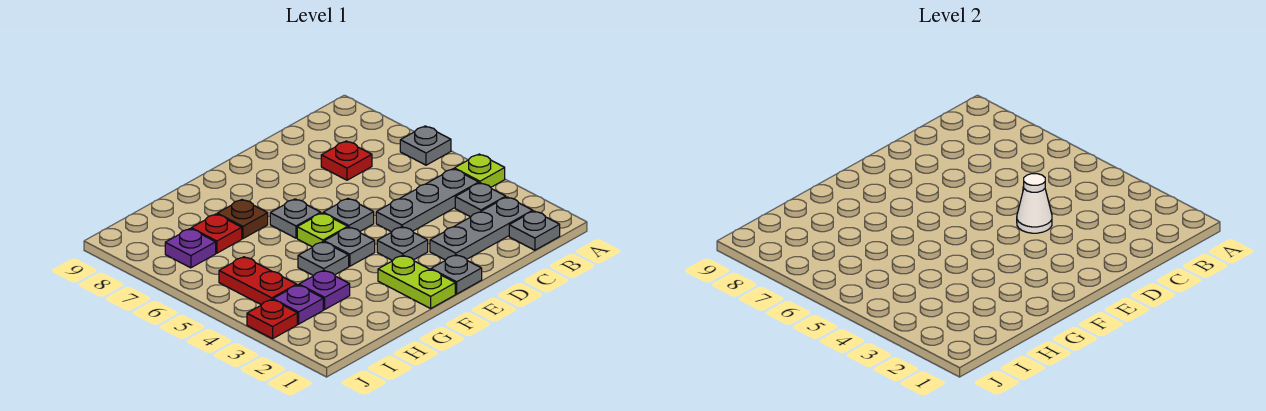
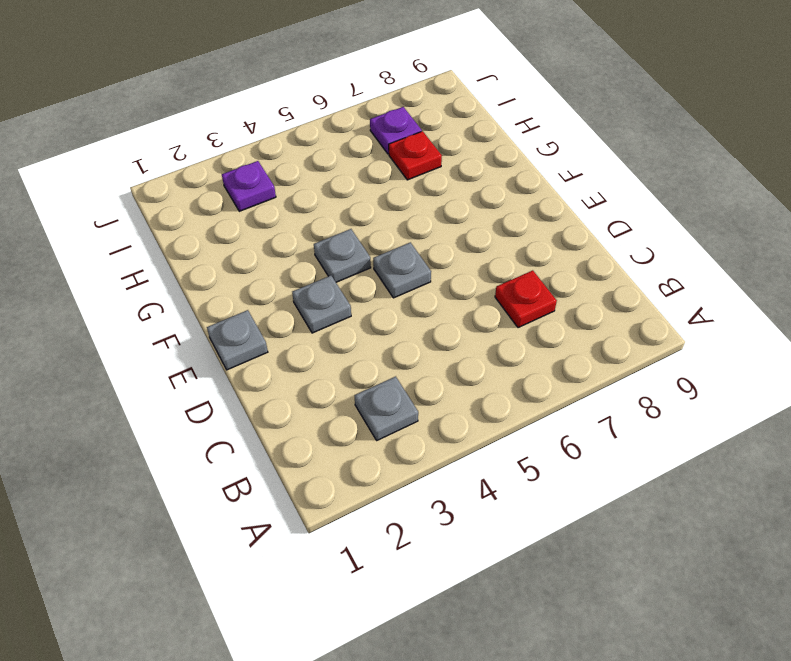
none -> lime 1x1 plate [454,154,505,187]
none -> grey 1x1 plate [400,126,451,165]
none -> grey 1x1 plate [509,211,560,250]

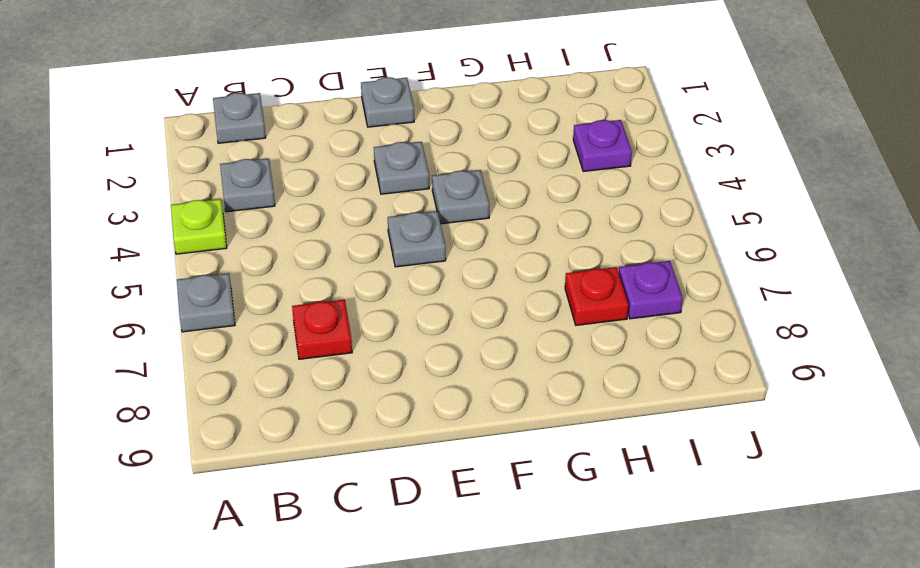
none -> grey 1x3 plate [430,197,533,260]
none -> grey 1x3 plate [376,169,479,232]
none -> lime 1x2 plate [378,255,455,308]

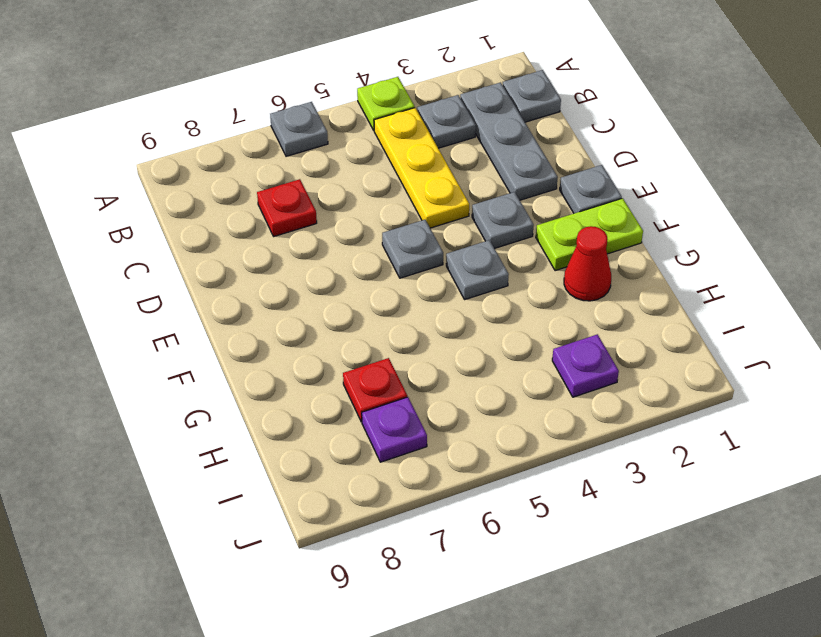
yellow 1x3 plate [374,108,469,228] -> grey 1x3 plate [376,169,479,232]
red 1x1 cone [564,226,611,301] -> none
none -> lime 1x1 plate [297,213,348,247]
none -> grey 1x1 plate [270,199,321,238]
none -> grey 1x1 plate [298,242,349,276]

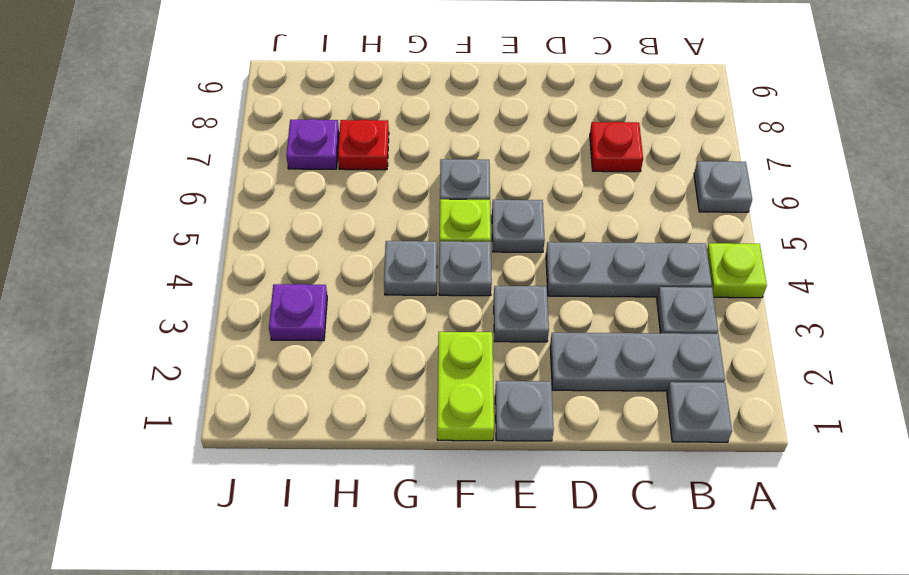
none -> brown 1x1 plate [217,200,268,239]
none -> purple 1x1 plate [299,270,350,309]
none -> red 1x2 plate [219,257,297,305]

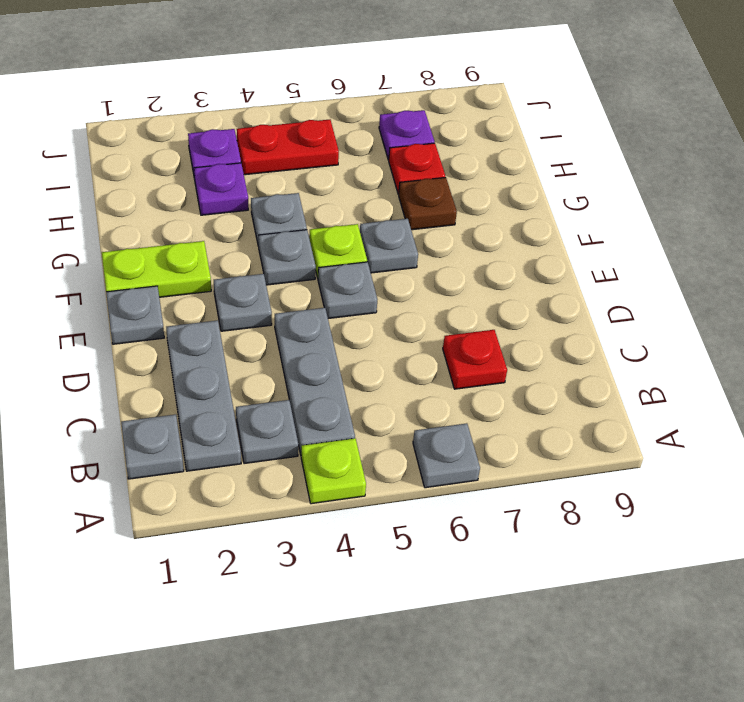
none -> red 1x1 plate [247,300,297,339]
none -> white 1x1 cone [1017,174,1052,233]

